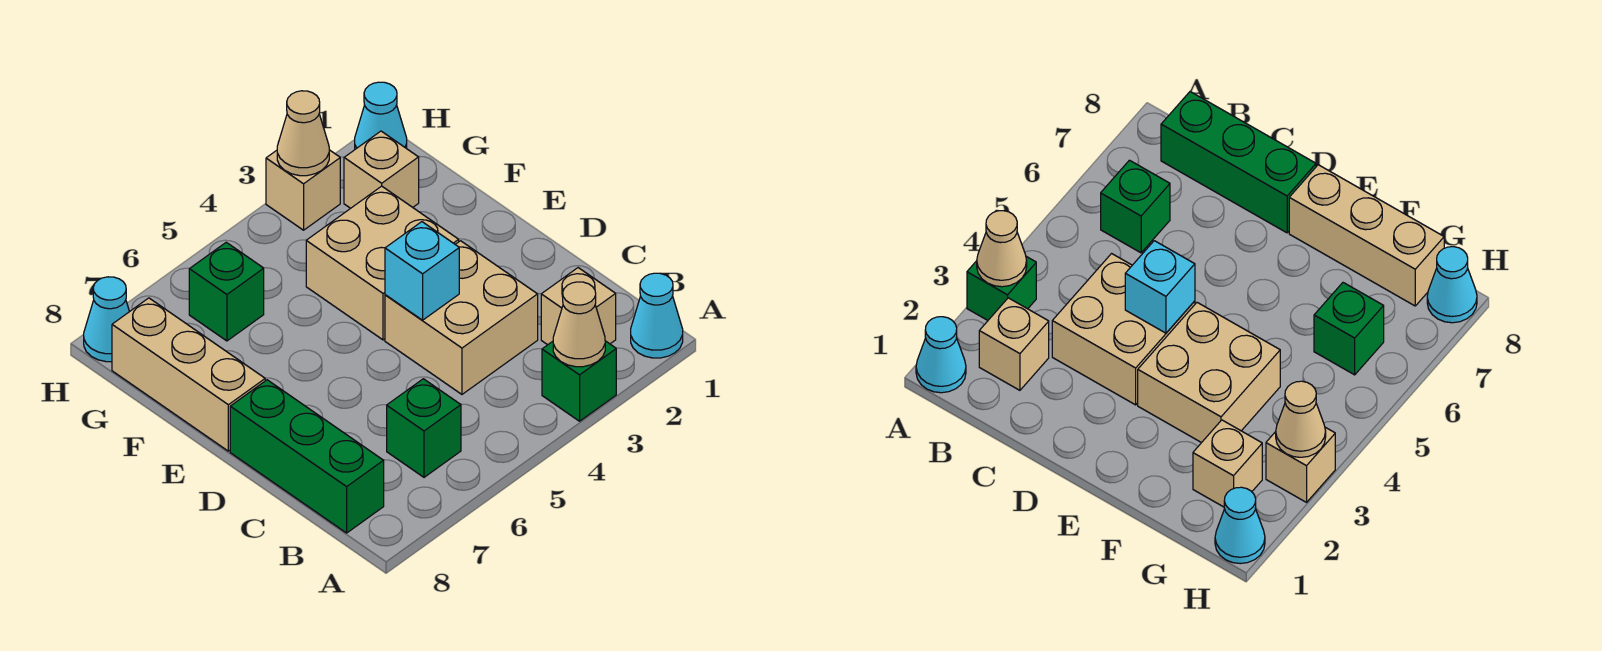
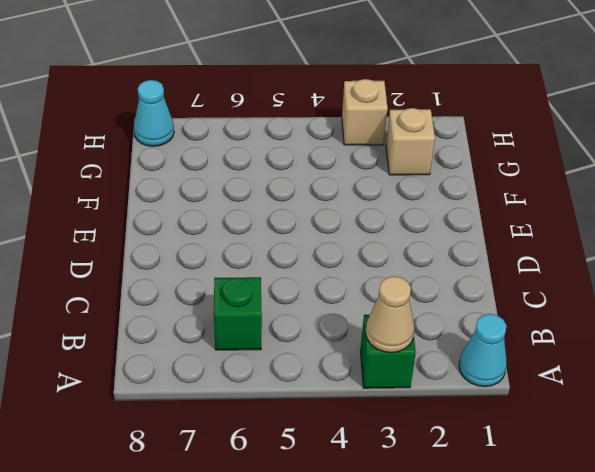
none -> tan 1x1 brick [541,268,616,345]
none -> green 1x3 brick [230,380,384,533]
none -> tan 2x2 brick [385,241,538,394]

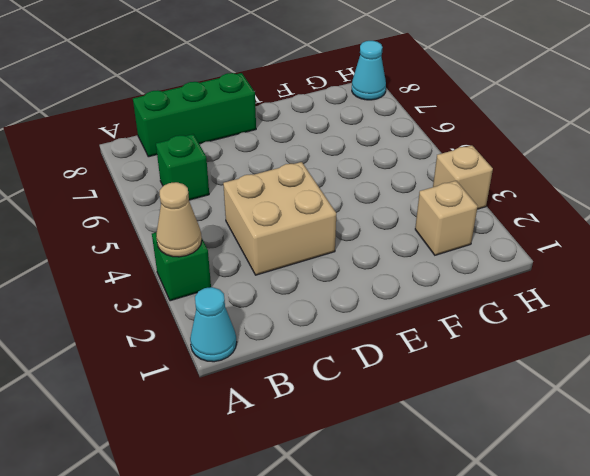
none -> tan 1x1 brick [541,268,616,345]
none -> tan 2x2 brick [306,186,459,340]
none -> tan 1x3 brick [112,298,265,451]

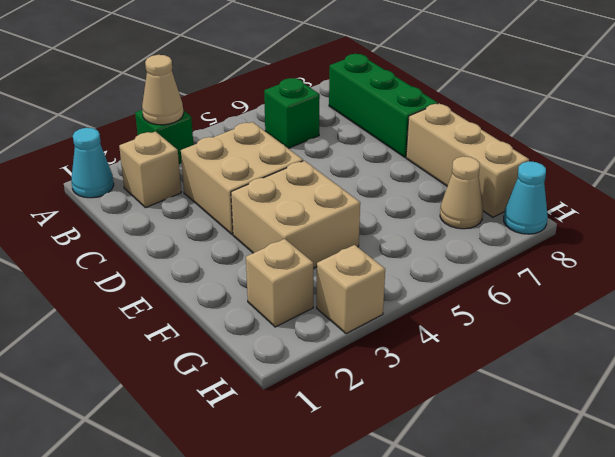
tan 1x1 cone [440,156,483,229] -> tan 1x1 cone moved to [277,91,329,176]
none -> green 1x1 brick [189,242,264,341]
none -> cyan 1x1 cone [355,82,407,149]
none -> cyan 1x1 brick [385,222,459,320]

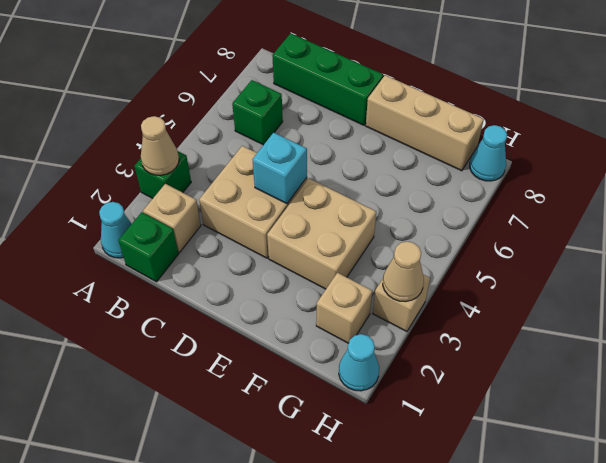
green 1x1 brick [118,212,179,282] -> green 1x1 brick moved to [189,242,264,341]

